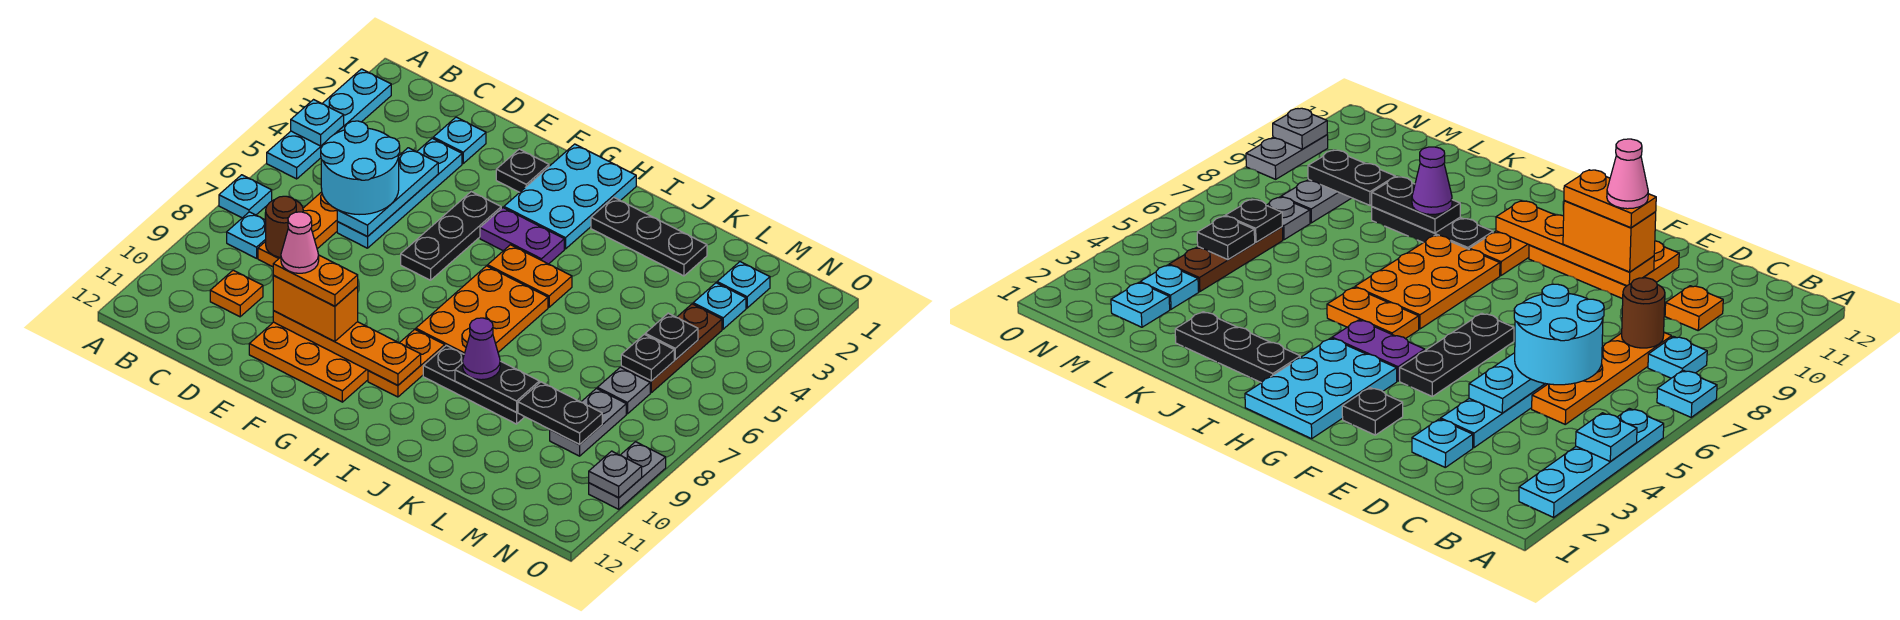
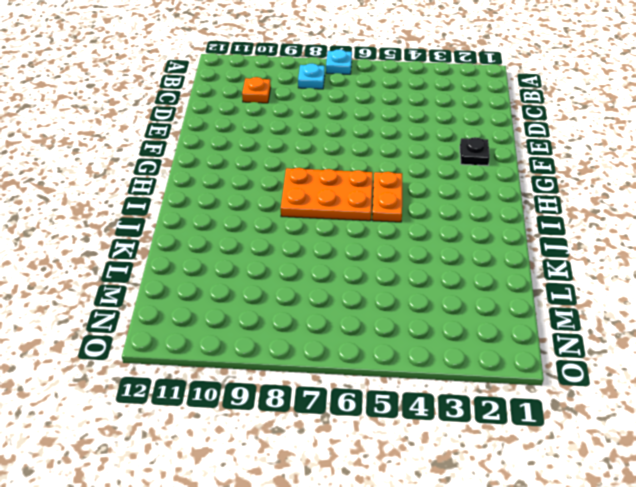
none -> cyan 1x4 plate [267,69,391,179]
none -> orange 1x4 plate [258,192,338,267]
none -> cyan 1x1 plate [433,117,486,163]
none -> cyan 1x4 plate [337,138,462,248]

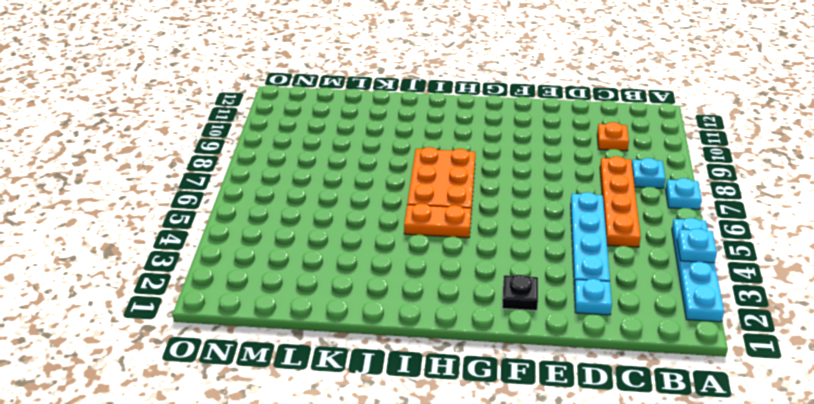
none -> orange 2x3 plate [249,322,368,402]
none -> black 1x3 plate [401,192,501,280]
none -> cyan 2x3 plate [504,144,636,249]
none -> purple 1x2 plate [480,208,564,264]

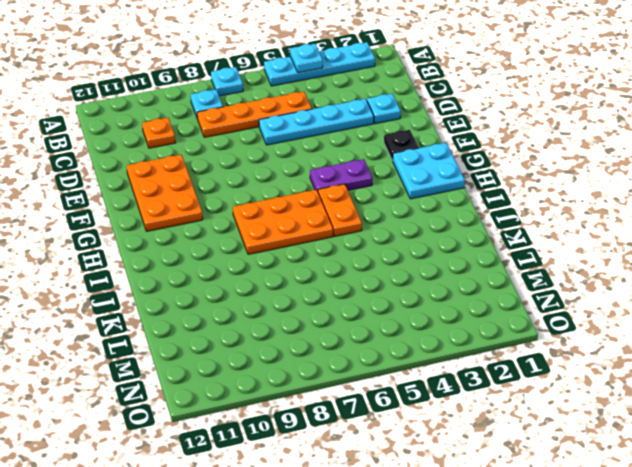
cyan 2x2 plate [392,143,465,199] -> cyan 2x3 plate [504,144,636,249]
purple 1x2 plate [310,159,372,191] -> purple 1x2 plate turned to [480,208,564,264]
none -> black 1x3 plate [401,192,501,280]
none -> orange 1x2 plate [368,329,445,397]
none -> black 1x3 plate [591,197,707,276]
none -> black 1x3 plate [423,345,524,424]

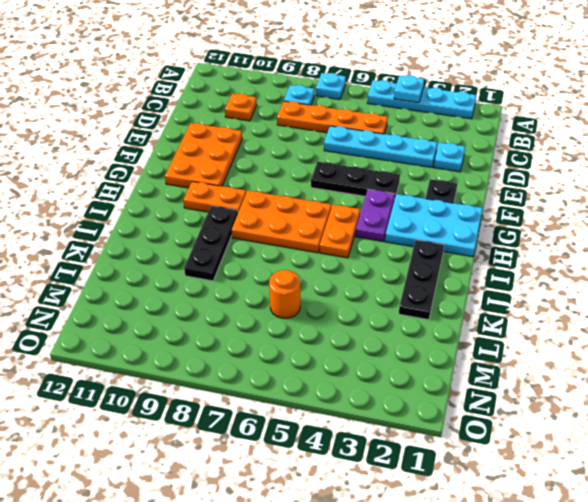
orange 1x1 round brick [269,270,300,318] -> none
none -> cyan 1x1 plate [717,262,770,308]
none -> cyan 1x1 plate [693,283,746,329]
none -> brown 1x3 plate [621,304,722,393]
none -> grey 1x1 plate [597,367,650,414]

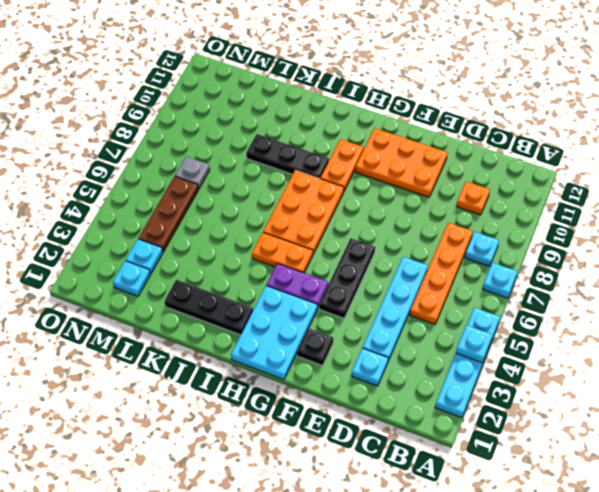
none -> grey 1x2 plate [550,388,626,456]
none -> grey 1x2 plate [589,442,666,509]
none -> brown 1x1 round brick [266,196,303,257]
none -> cyan 1x3 plate [337,148,438,237]

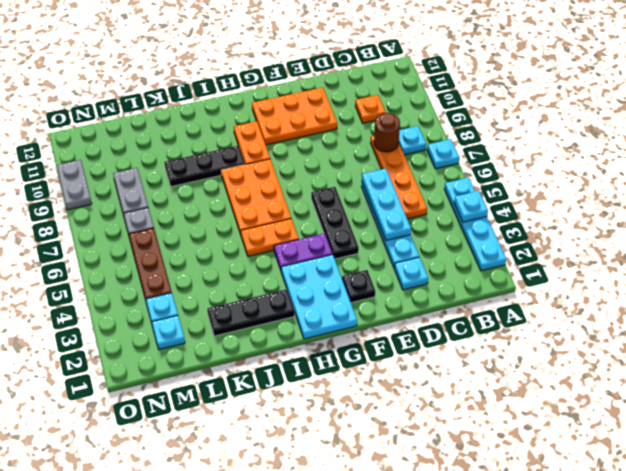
none -> orange 1x4 plate [273,311,421,385]
none -> black 1x2 plate [455,361,539,412]
none -> black 1x2 plate [518,382,602,445]
none -> black 1x1 plate [645,313,698,360]

